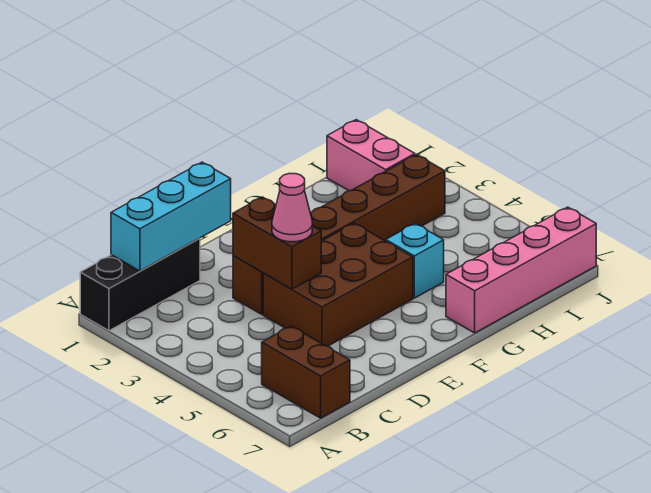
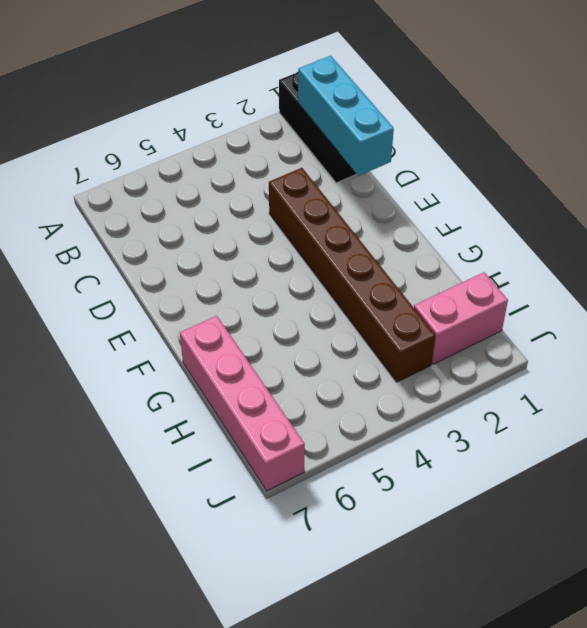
none -> brown 1x2 brick [262,326,350,418]
none -> brown 2x3 brick [263,223,413,346]

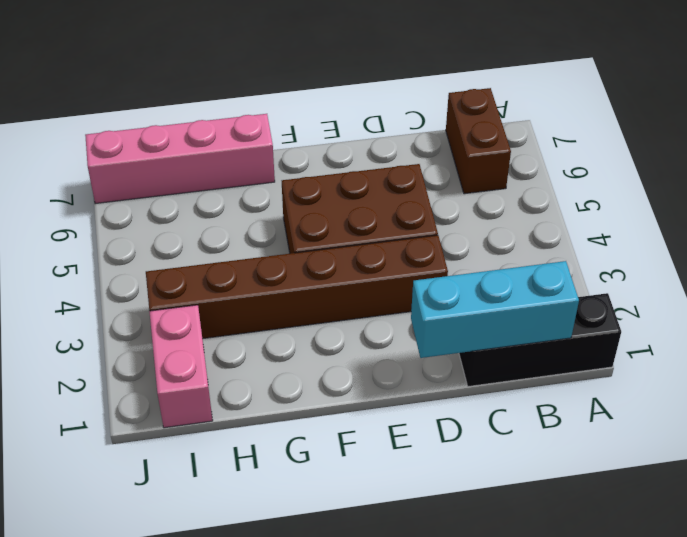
none -> cyan 1x1 brick [386,224,444,298]
none -> brown 1x2 brick [233,197,321,289]

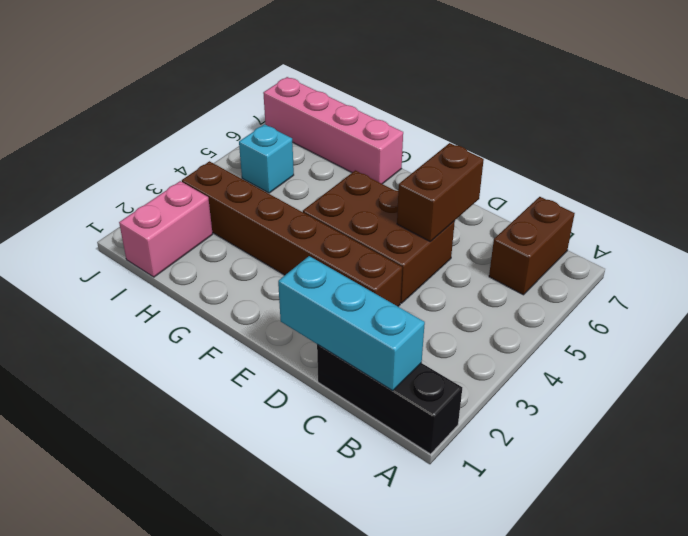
brown 1x2 brick [397,143,484,242] -> brown 1x2 brick moved to [233,197,321,289]
cyan 1x1 brick [239,124,294,193] -> cyan 1x1 brick moved to [386,224,444,298]
none -> pink 1x1 cone [272,173,312,242]

